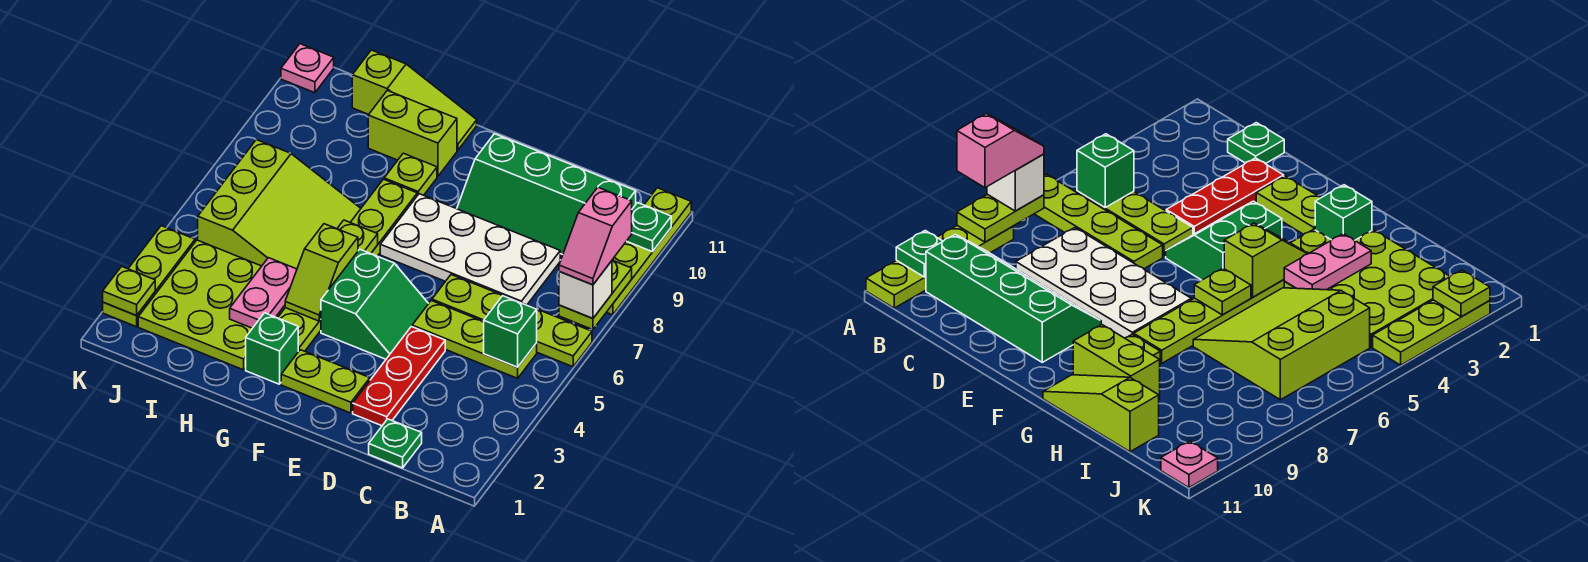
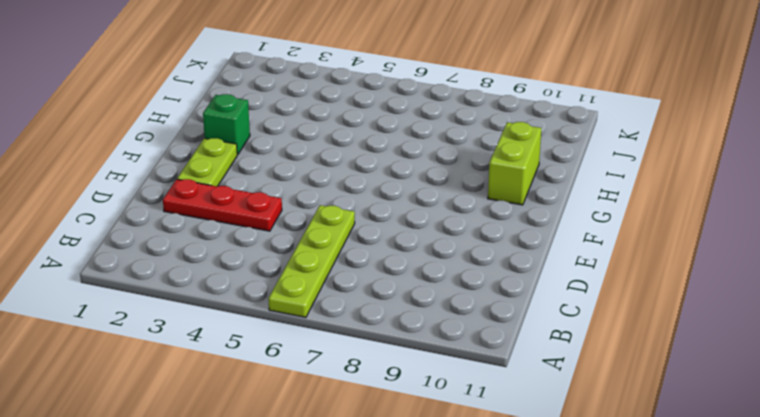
none -> lime 1x4 plate [607,188,691,315]
none -> lime 1x3 plate [412,301,537,378]
none -> green 2x4 slope [457,134,636,260]

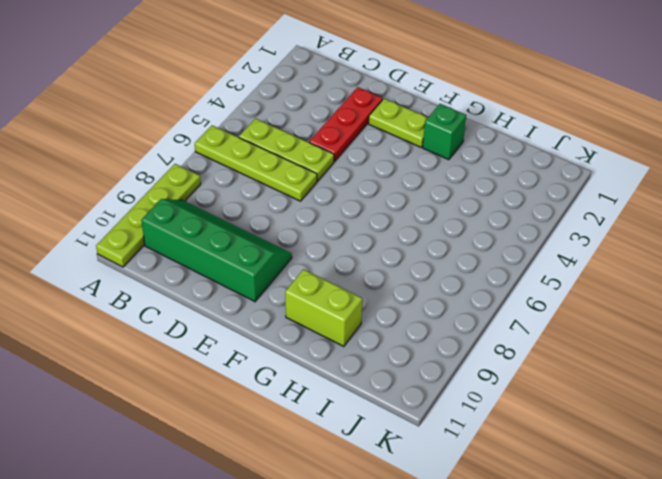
none -> green 1x1 plate [369,419,422,468]
none -> white 2x4 plate [380,194,560,305]
none -> green 2x2 slope [321,249,429,359]

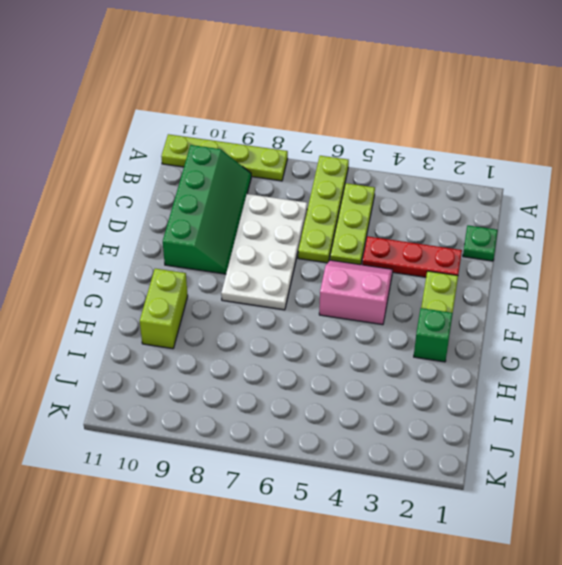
pink 2x2 slope [319,260,393,325] -> green 2x2 slope [321,249,429,359]
none -> lime 1x6 plate [278,179,417,352]
none -> lime 1x1 plate [384,153,437,196]
none -> lime 1x3 slope [352,50,477,150]

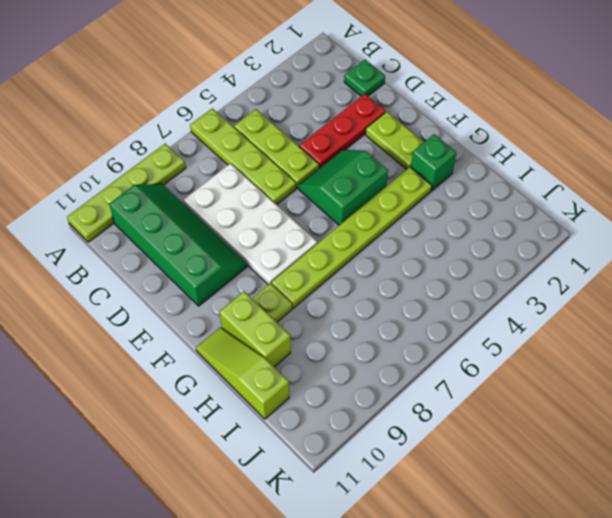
none -> lime 3x3 plate [138,240,285,370]
none -> lime 3x3 slope [198,140,361,269]
none -> lime 1x3 plate [103,226,195,327]

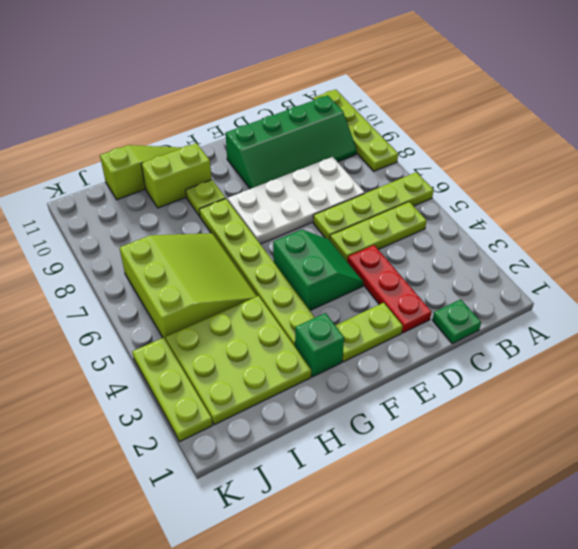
none -> pink 1x1 plate [281,44,334,93]
none -> lime 1x2 plate [559,261,632,330]
none -> green 1x1 plate [627,203,671,252]

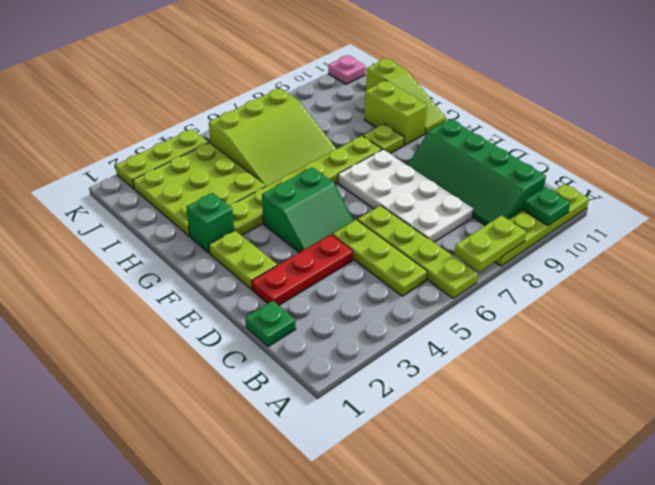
none -> green 1x1 brick [484,296,537,367]
none -> lime 1x2 slope [285,224,358,321]
none -> lime 1x1 plate [337,220,378,254]

